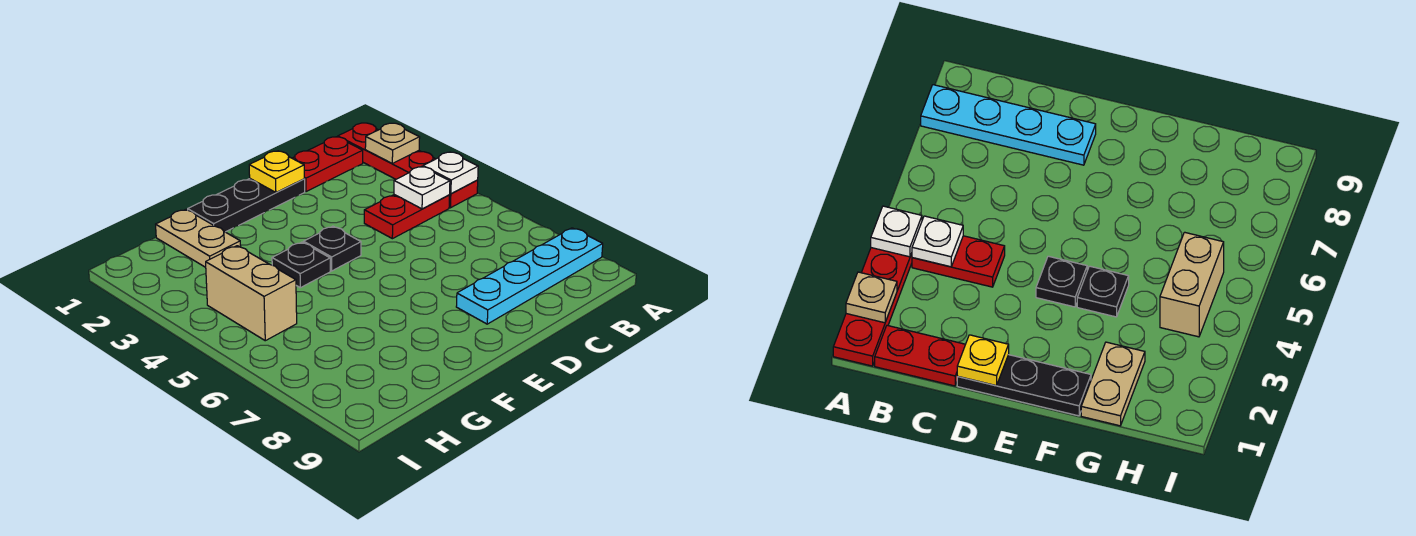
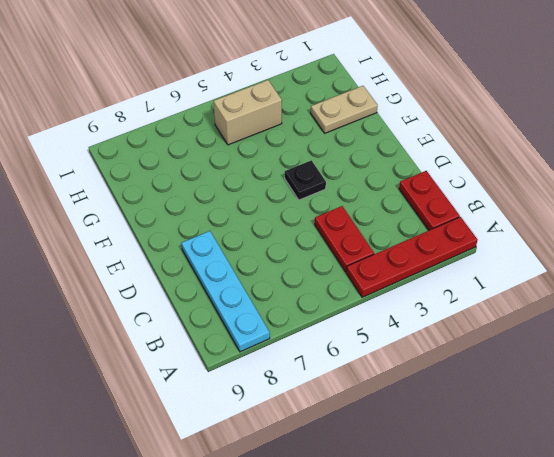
none -> black 1x3 plate [188,179,305,232]
none -> black 1x1 plate [272,242,330,288]
none -> tan 1x1 plate [365,123,420,164]

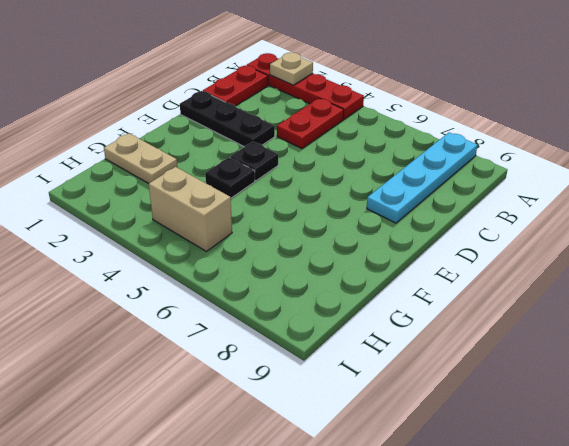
black 1x3 plate [180,91,275,147] -> black 1x3 plate turned to [188,179,305,232]
none -> white 1x1 plate [423,152,478,194]
none -> white 1x1 plate [394,167,450,209]
none -> yellow 1x1 plate [249,151,305,193]

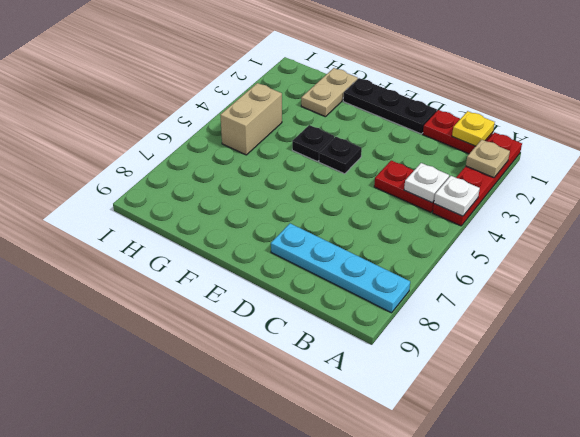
yellow 1x1 plate [452,111,495,146] -> yellow 1x1 plate moved to [249,151,305,193]

